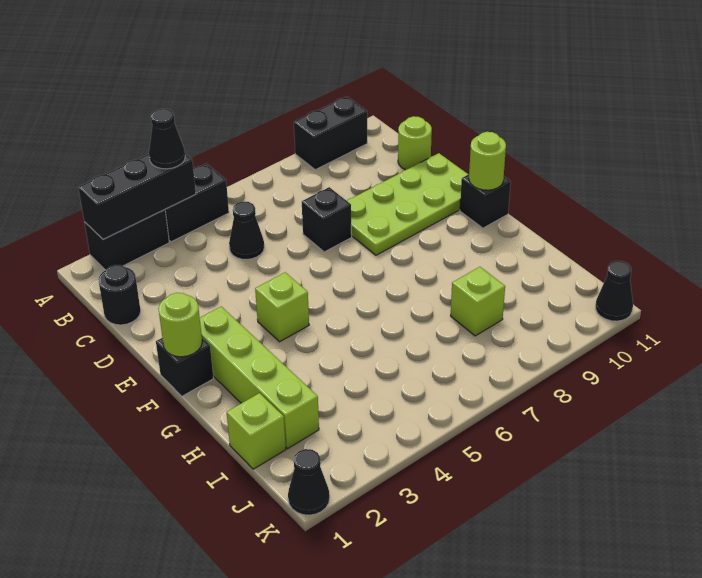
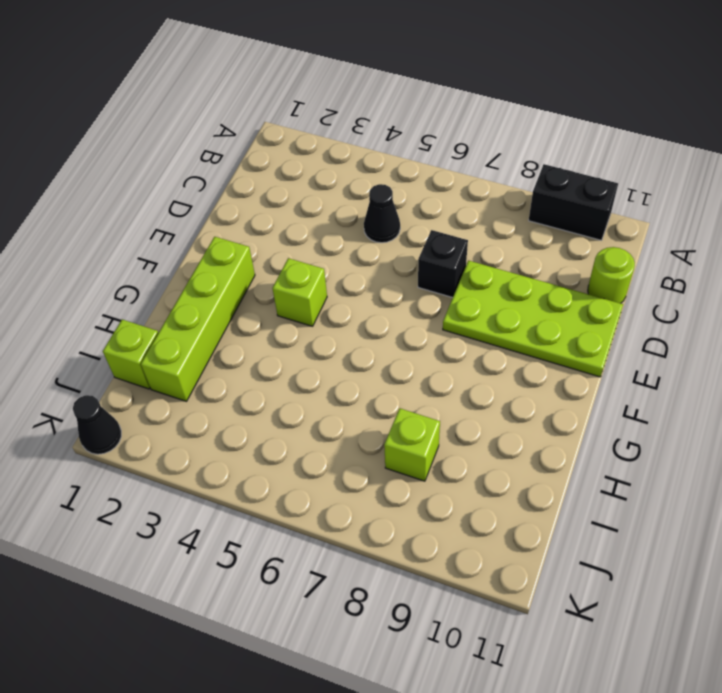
none -> black 1x2 brick [84,210,169,270]
none -> black 1x2 brick [165,163,229,242]
none -> black 1x1 round brick [98,265,141,325]

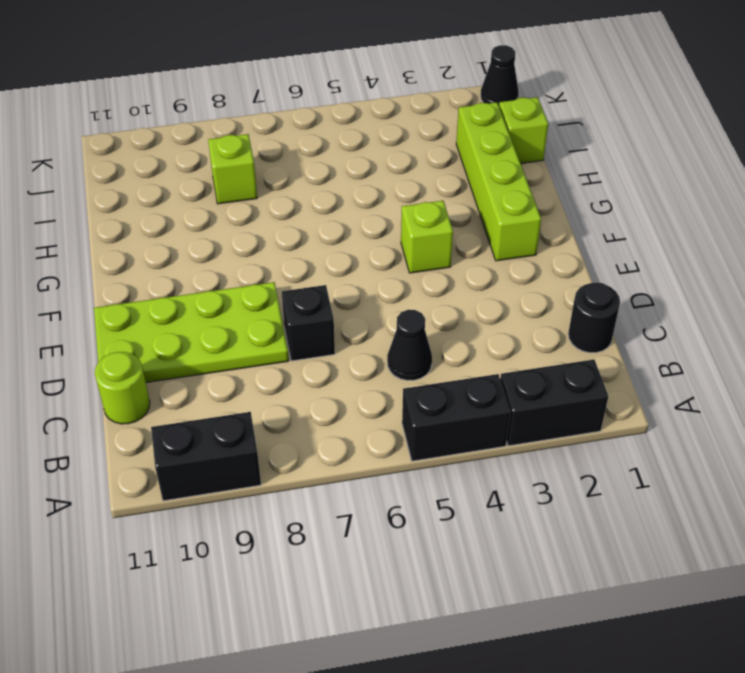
none -> black 1x1 brick [156,338,214,396]
none -> black 1x1 brick [460,174,511,228]
none -> black 1x1 cone [596,261,633,321]

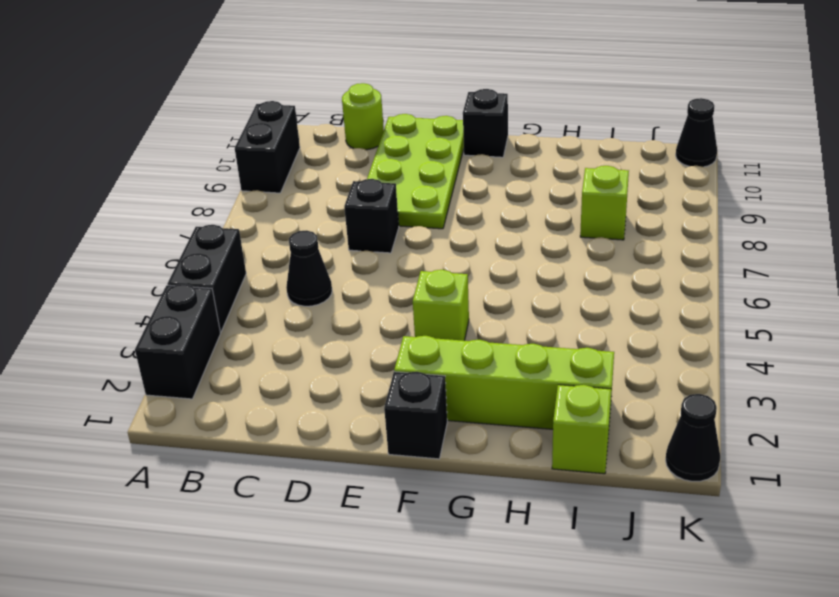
none -> black 1x1 round brick [98,265,141,325]
none -> black 1x3 brick [78,154,196,239]
none -> lime 1x1 round brick [158,293,202,357]

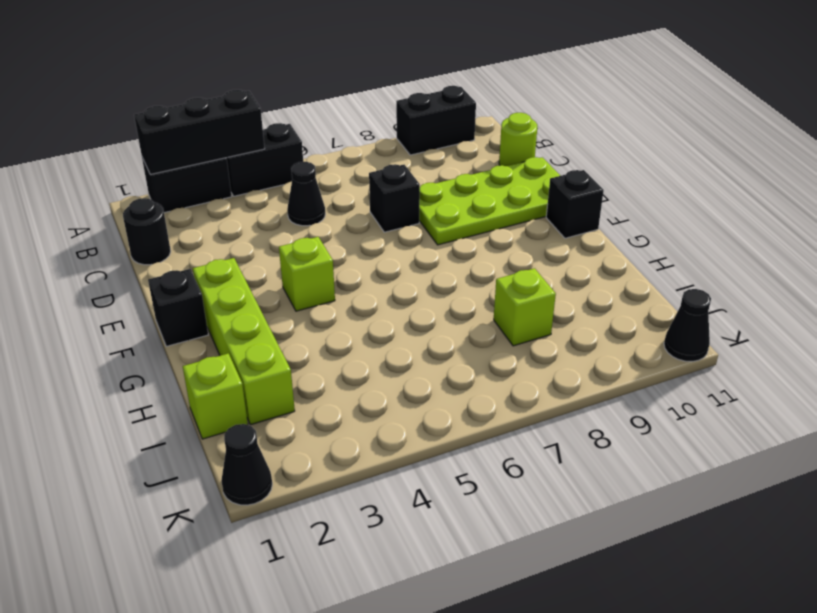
none -> lime 1x1 round brick [158,293,202,357]
none -> lime 1x1 round brick [469,132,506,190]
none -> black 1x1 cone [149,109,185,169]

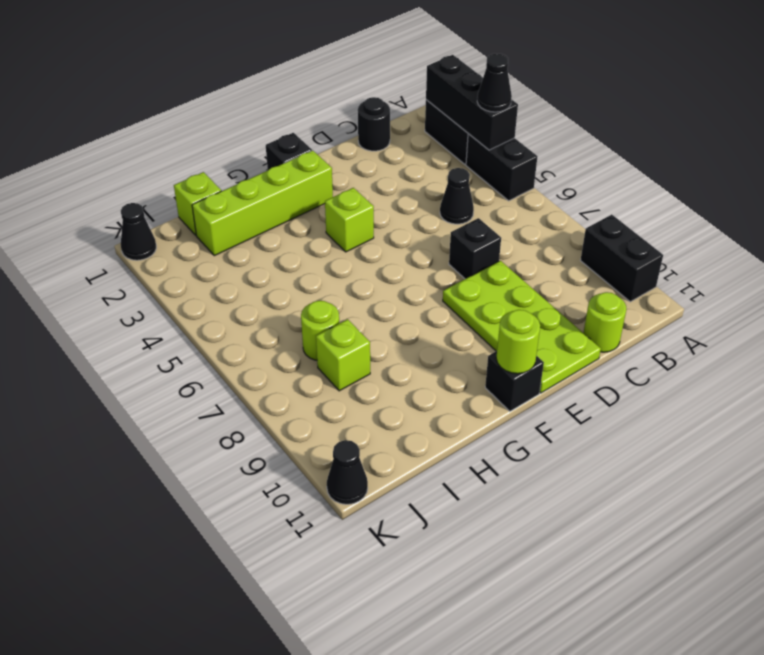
lime 1x1 round brick [301,301,339,360] -> lime 1x1 round brick moved to [158,293,202,357]

